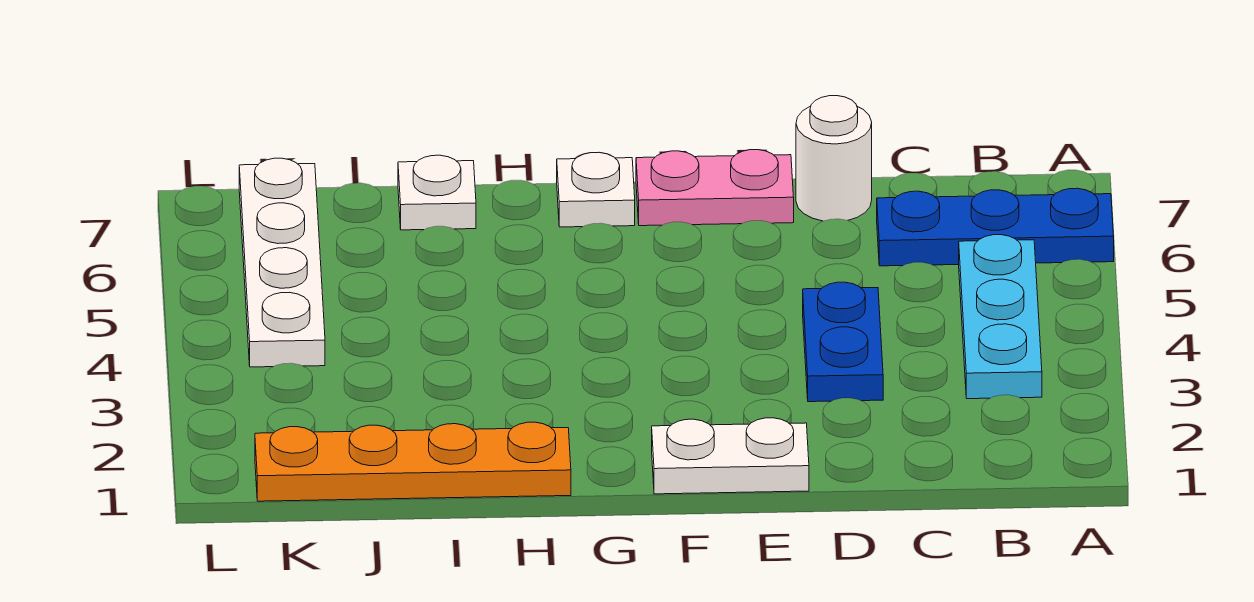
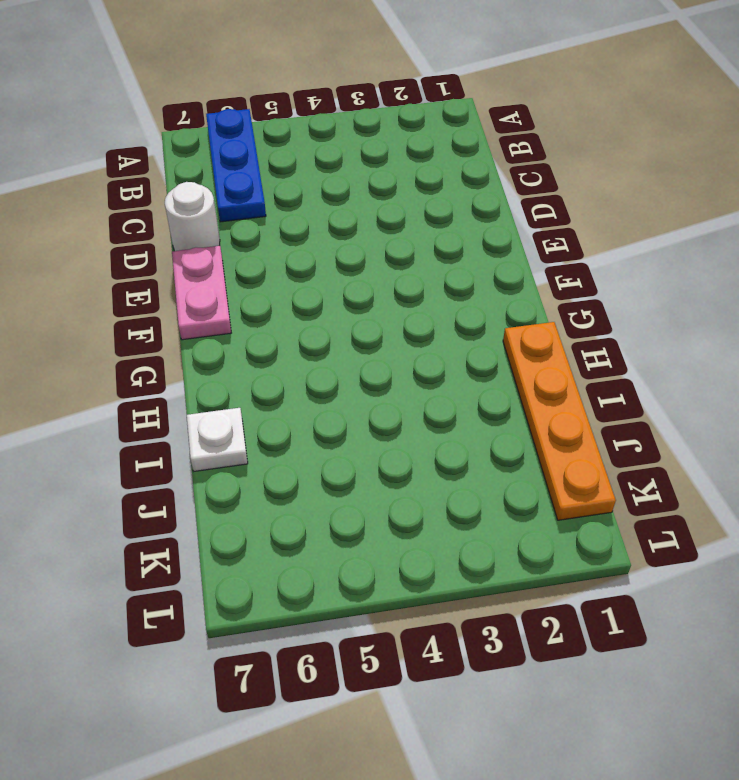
none -> cyan 1x3 plate [959,235,1042,399]
none -> blue 1x2 plate [803,282,883,402]

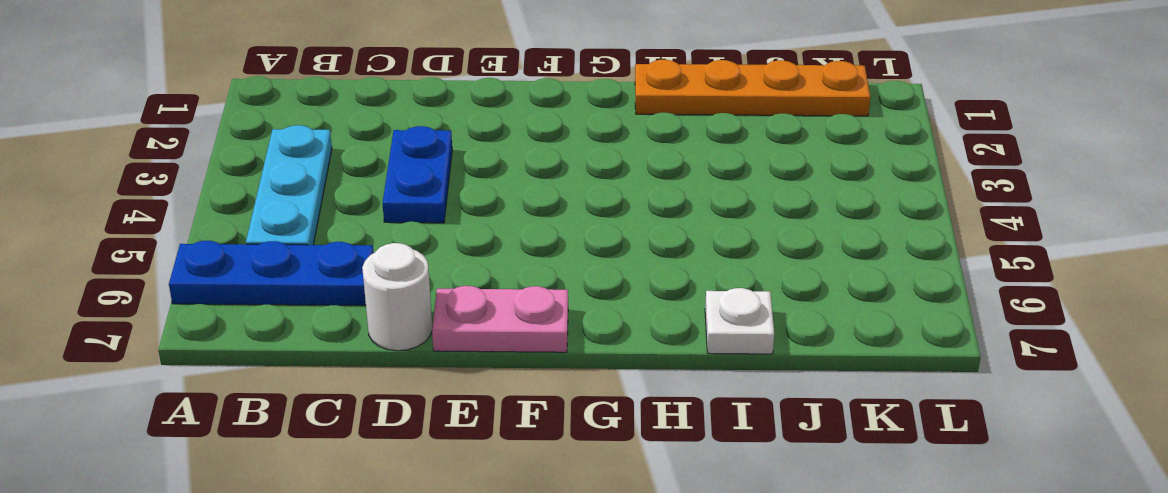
none -> white 1x2 plate [652,418,809,494]
none -> white 1x1 plate [557,152,635,227]

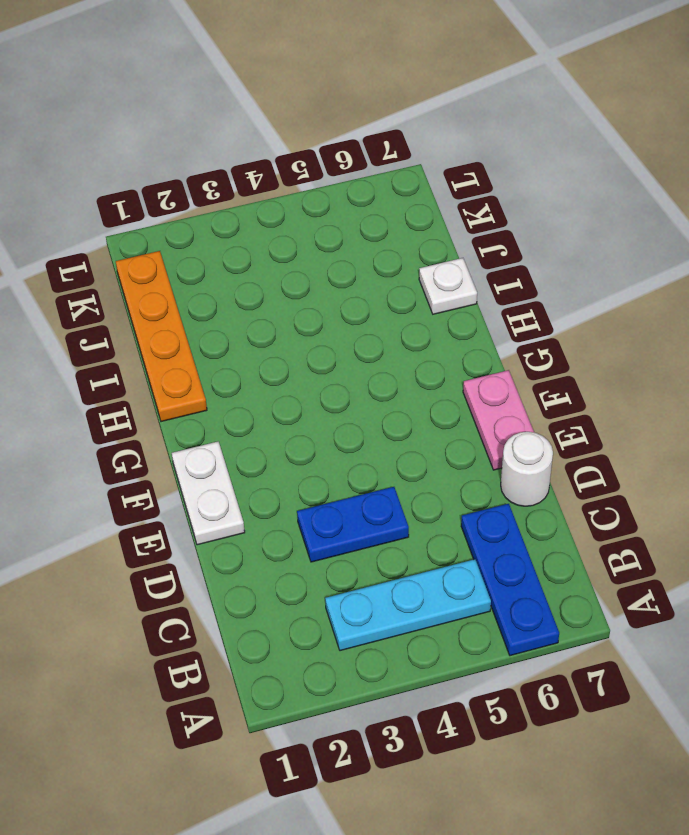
none -> white 1x1 plate [557,152,635,227]
none -> white 1x4 plate [239,158,325,367]

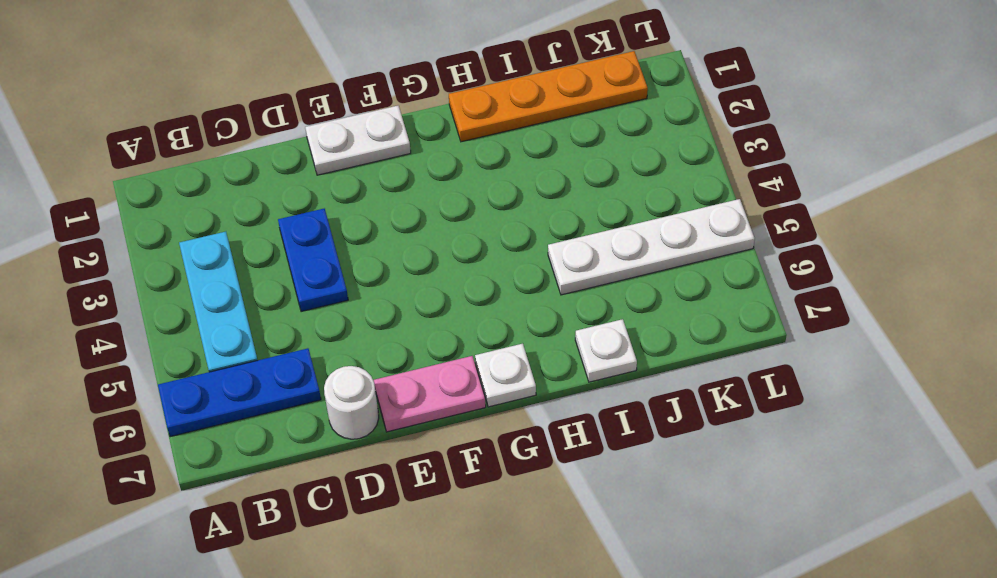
white 1x4 plate [548,199,755,295] -> white 1x4 plate turned to [239,158,325,367]

